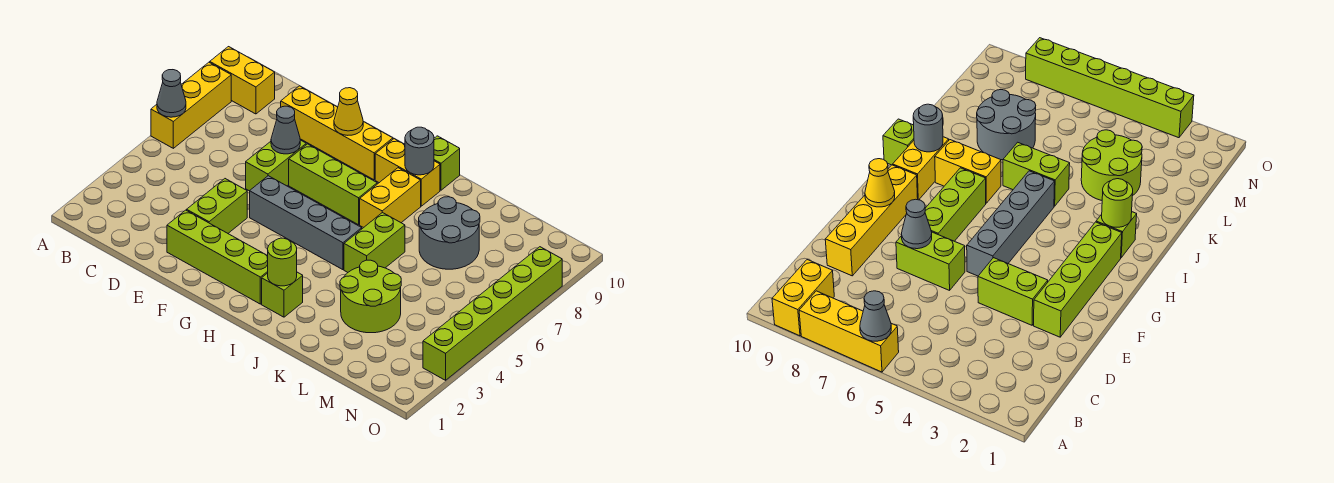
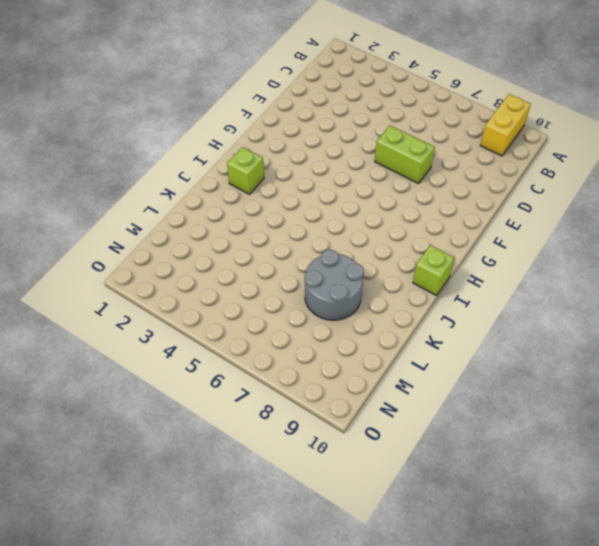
none -> yellow 1x3 brick [151,62,231,148]
none -> yellow 1x4 brick [281,86,393,180]
none -> lime 1x4 brick [167,210,268,304]

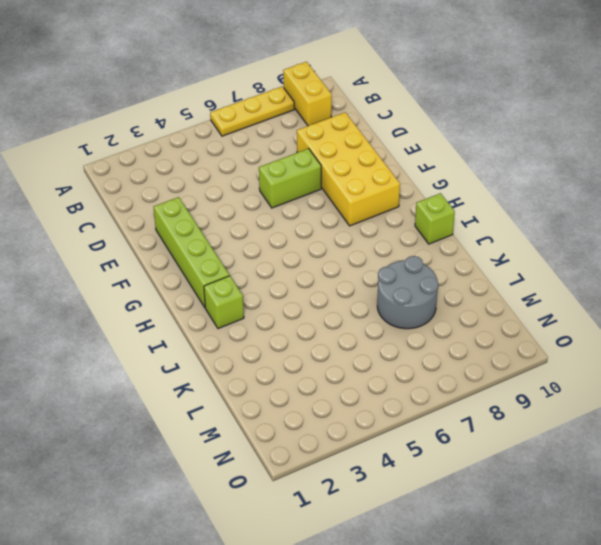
yellow 1x3 plate [210,86,295,136] -> yellow 1x3 brick [151,62,231,148]
yellow 2x4 brick [297,112,400,226] -> yellow 1x4 brick [281,86,393,180]
none -> lime 1x2 brick [187,179,247,233]
none -> grey 1x4 brick [250,176,362,270]
none -> lime 1x3 brick [289,144,377,225]

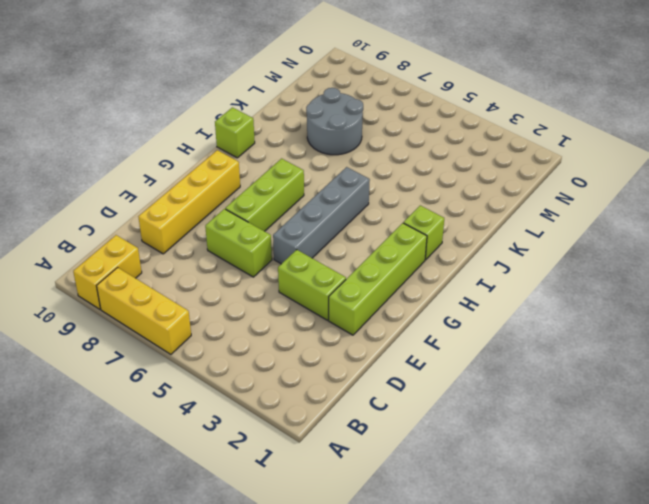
none -> yellow 1x2 brick [375,139,440,206]
none -> yellow 1x2 brick [360,168,421,228]
none -> lime 1x2 brick [344,212,405,272]

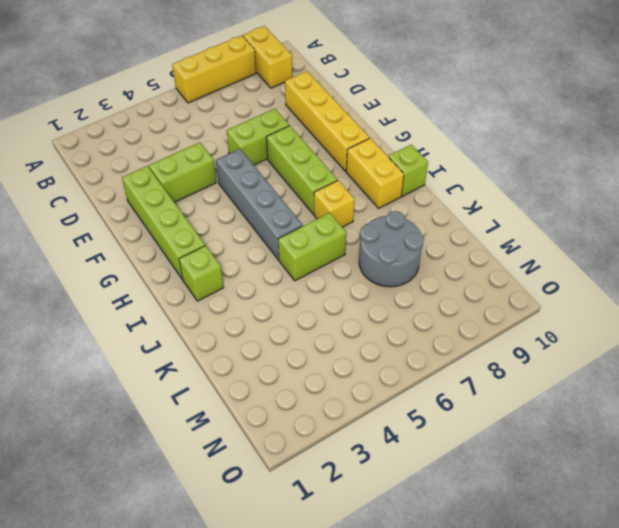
yellow 1x1 brick [314,180,354,227] -> yellow 1x2 brick [360,168,421,228]
none -> lime 2x2 round brick [340,260,401,333]
none -> lime 1x6 brick [423,247,562,380]
none -> grey 1x1 cone [157,70,186,117]

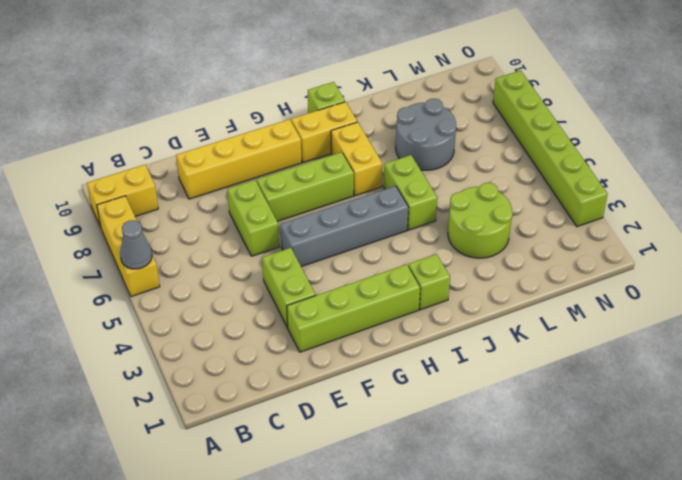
none -> grey 1x1 cone [271,106,300,154]
none -> yellow 1x1 cone [334,88,363,135]
none -> lime 1x1 round brick [268,238,297,286]

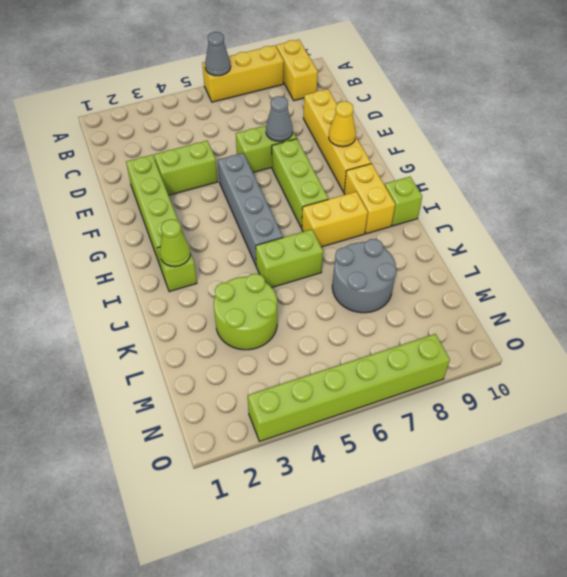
lime 1x1 cone [160,219,190,267] -> lime 1x1 round brick [268,238,297,286]
none -> grey 1x1 round brick [405,127,434,175]

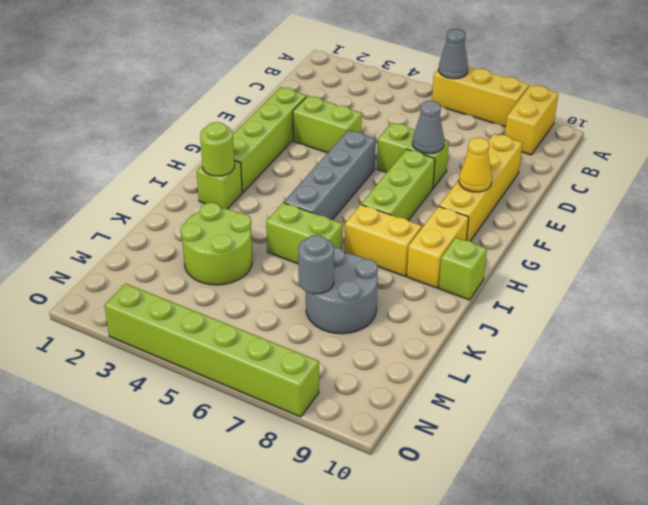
grey 1x1 round brick [298,235,334,294] -> grey 1x1 round brick moved to [405,127,434,175]

